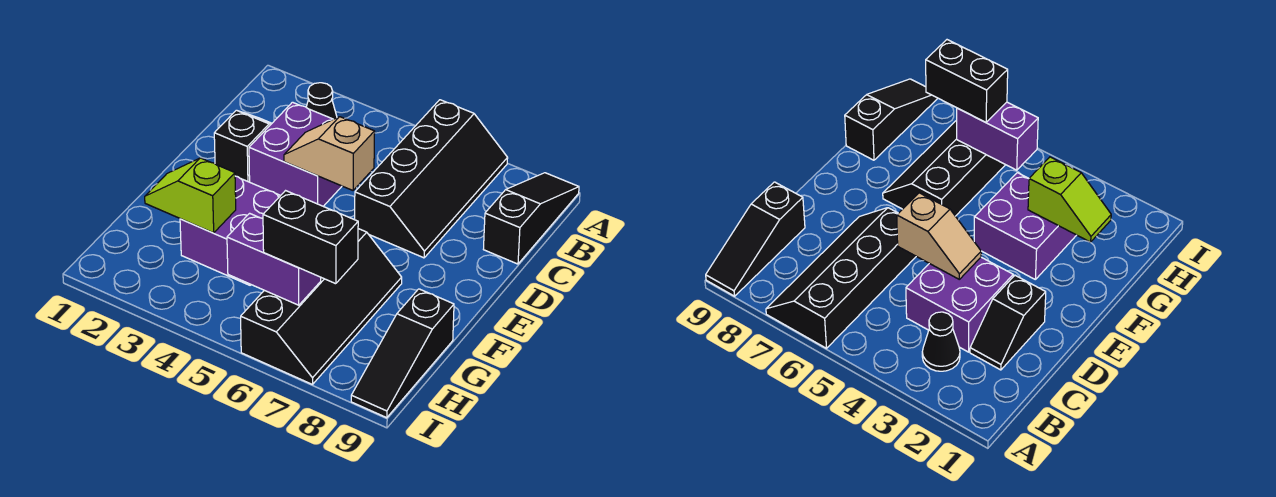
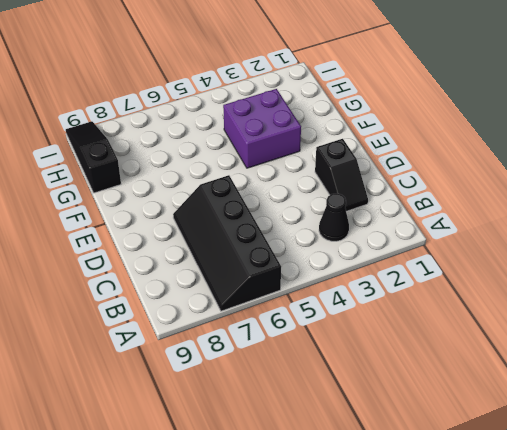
none -> black 1x3 slope [483,173,579,264]
none -> purple 2x2 brick [249,102,342,206]
none -> black 2x4 slope [241,229,402,384]

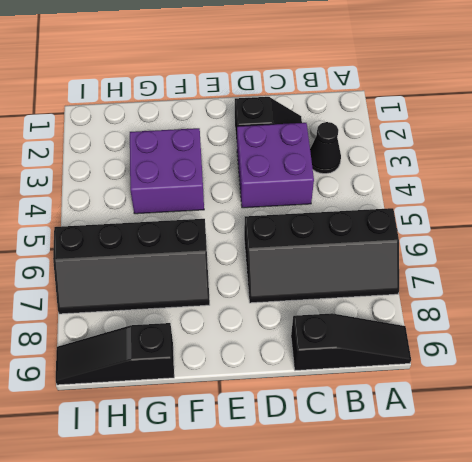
none -> tan 1x2 slope [284,117,375,190]
none -> lime 1x2 slope [145,158,236,233]
none -> purple 1x2 brick [227,213,321,305]

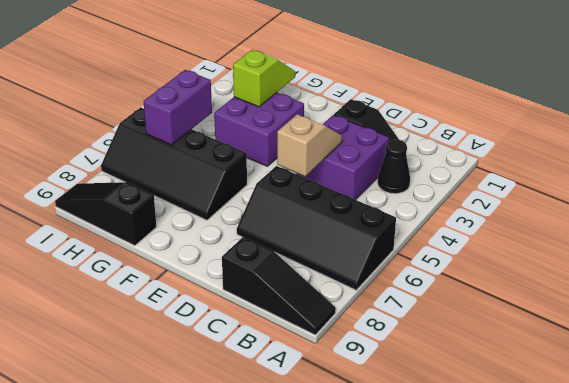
none -> black 1x2 brick [263,191,358,284]

